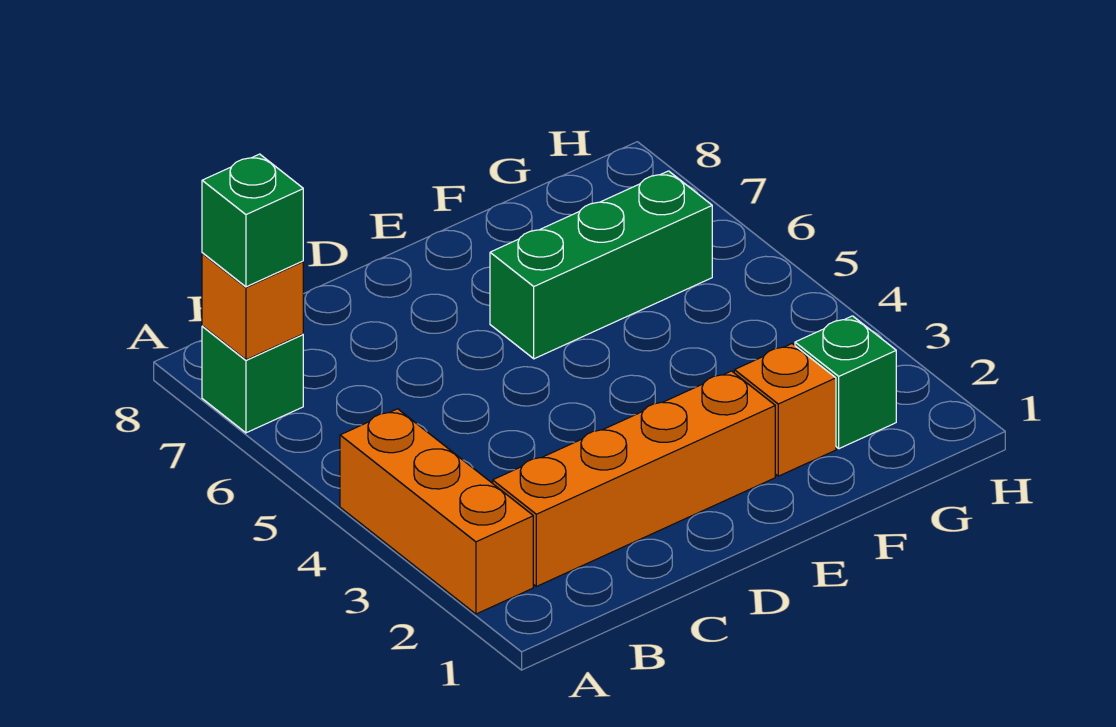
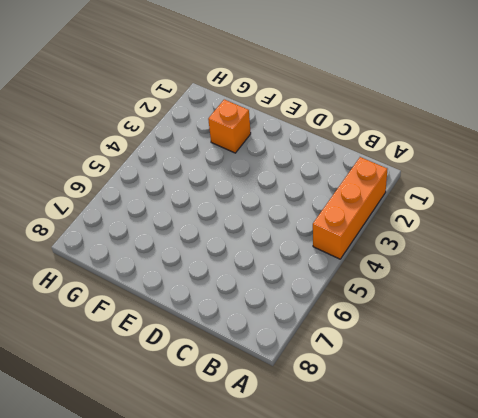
none -> green 1x1 brick [202,326,303,433]
none -> orange 1x4 brick [493,371,775,586]

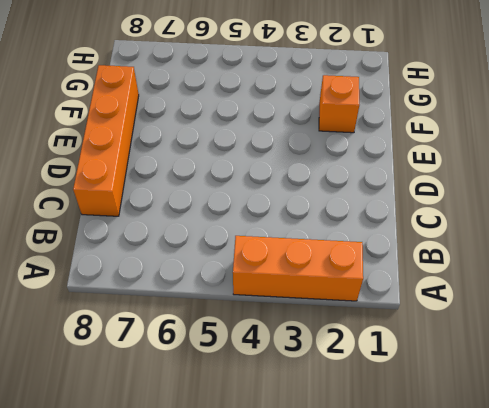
orange 1x4 brick [73,65,139,216] -> orange 1x4 brick moved to [493,371,775,586]
none -> green 1x1 brick [202,326,303,433]
none -> green 1x3 brick [490,171,712,359]

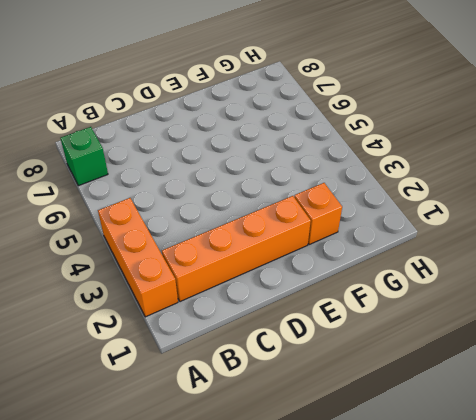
none -> green 1x3 brick [490,171,712,359]
none -> green 1x1 brick [795,316,896,449]

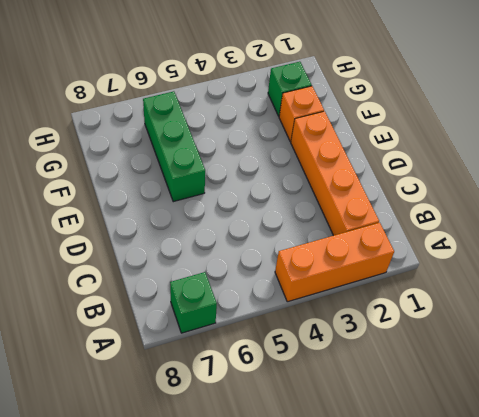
none -> orange 1x1 brick [202,253,303,360]
none -> green 1x1 brick [202,154,303,287]

